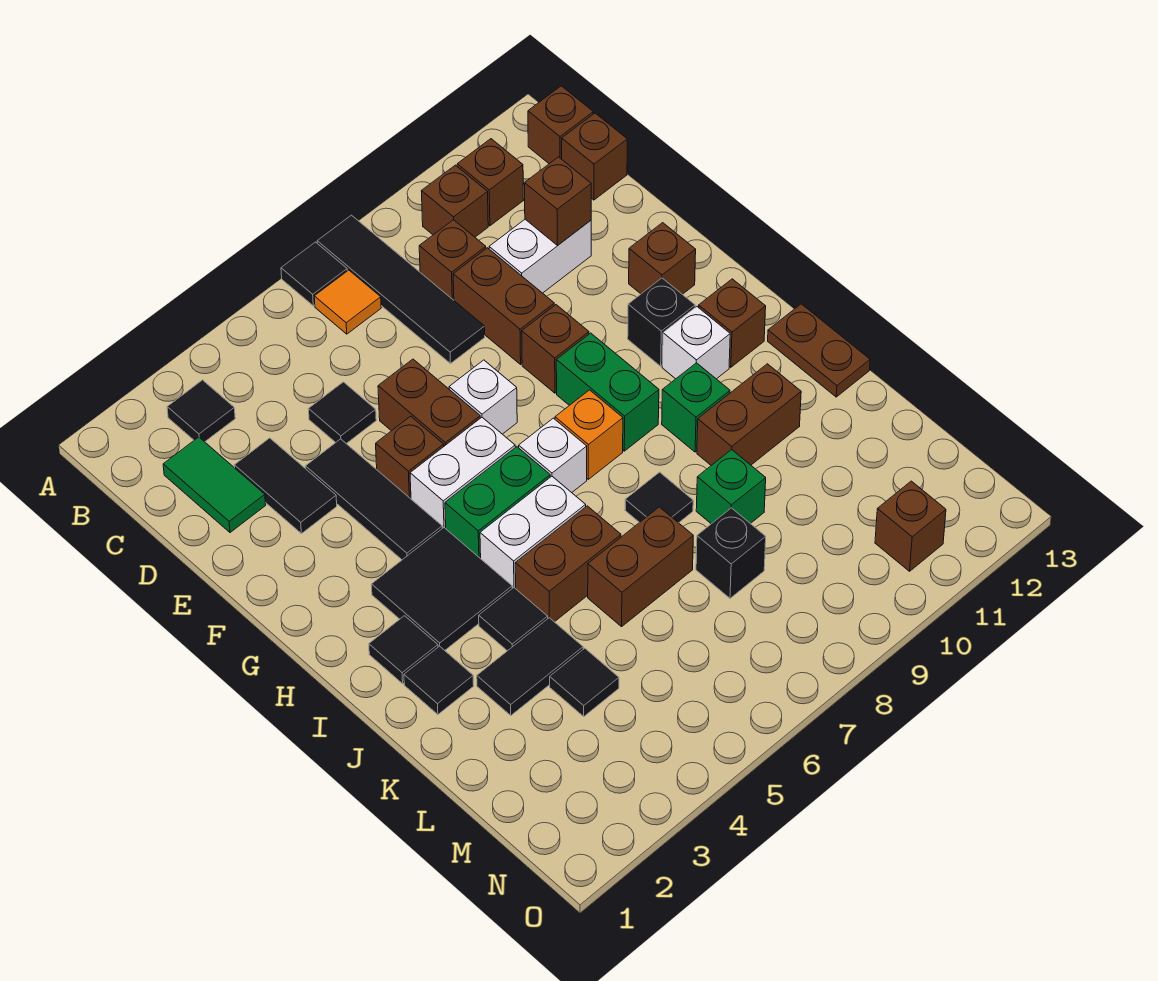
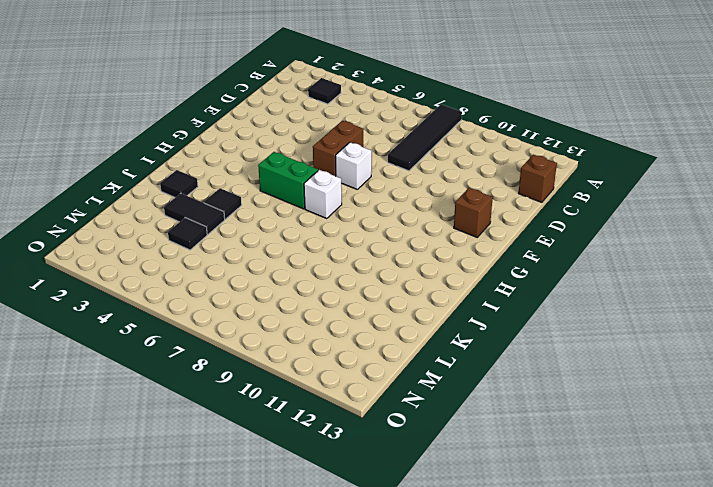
none -> black 1x1 tile [281,242,347,306]
none -> orange 1x1 tile [314,270,381,334]
none -> brown 1x1 brick [422,165,488,237]
none -> brown 1x1 brick [457,139,524,226]

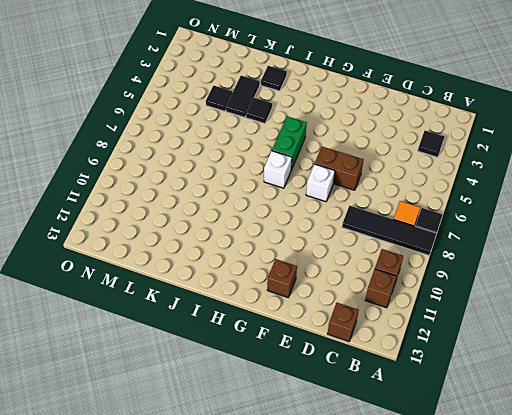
none -> brown 1x1 brick [528,86,593,164]
none -> green 1x2 tile [163,437,266,533]
none -> brown 1x1 brick [419,220,486,300]
none -> black 1x2 tile [234,438,337,534]

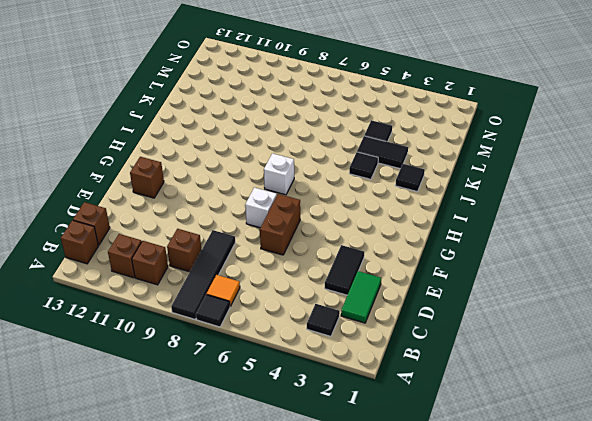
none -> black 1x1 tile [309,382,376,444]
none -> brown 1x2 brick [453,248,554,364]
none -> white 1x2 brick [489,219,591,293]
none -> black 1x3 tile [305,439,442,560]

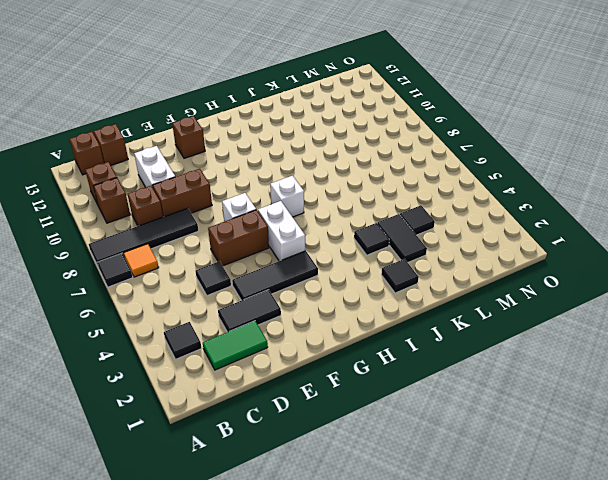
none -> brown 1x1 brick [376,416,444,499]
none -> brown 1x1 brick [522,305,589,393]
none -> green 1x2 brick [556,333,659,451]
none -> black 1x1 brick [628,278,695,366]

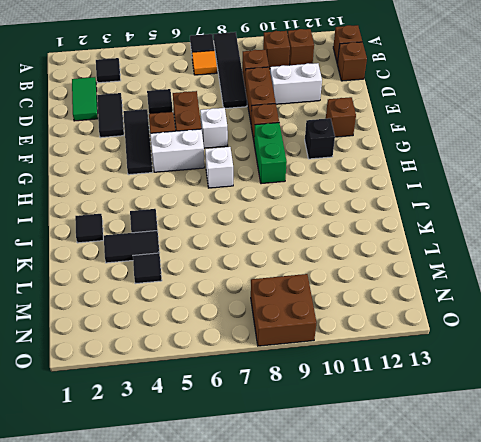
brown 2x2 brick [251,274,316,346] -> none
none -> black 2x2 tile [371,528,512,650]
none -> green 1x2 brick [445,447,550,559]
none -> orange 1x1 brick [555,390,623,479]
none -> white 1x1 brick [662,307,730,379]

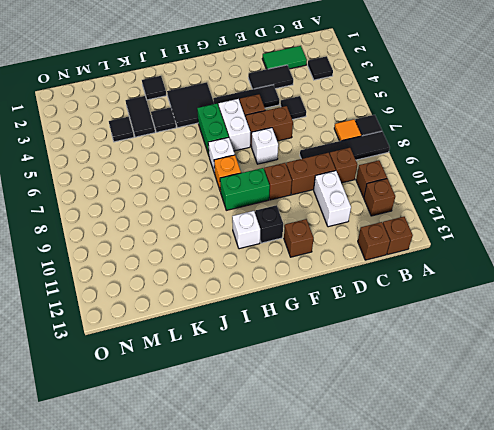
none -> brown 1x1 brick [699,279,766,367]
none -> black 1x1 tile [369,616,438,684]
none -> white 1x2 brick [480,476,586,589]
none -> green 1x1 brick [662,363,730,452]

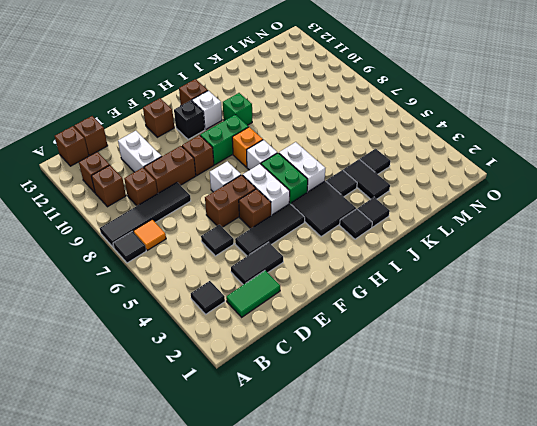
none -> brown 1x2 plate [768,304,870,397]
none -> brown 1x2 brick [515,506,621,622]
none -> black 1x1 tile [625,472,693,523]
none -> brown 1x2 brick [697,364,801,465]

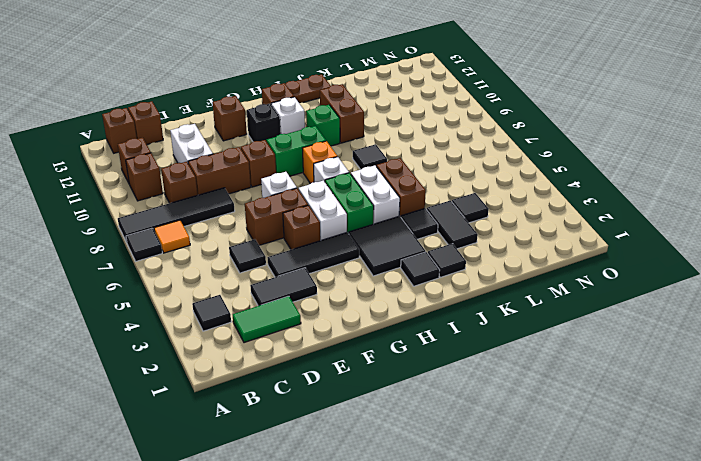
none -> brown 1x2 brick [588,507,693,627]
none -> green 1x1 brick [696,450,766,524]
none -> black 1x1 brick [696,508,766,598]
none -> brown 1x1 brick [875,481,946,571]

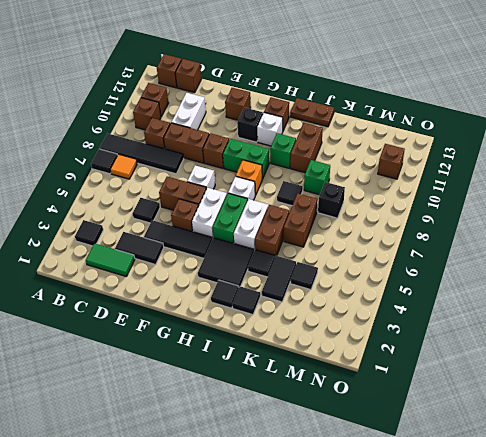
none -> brown 1x1 brick [524,157,591,245]

